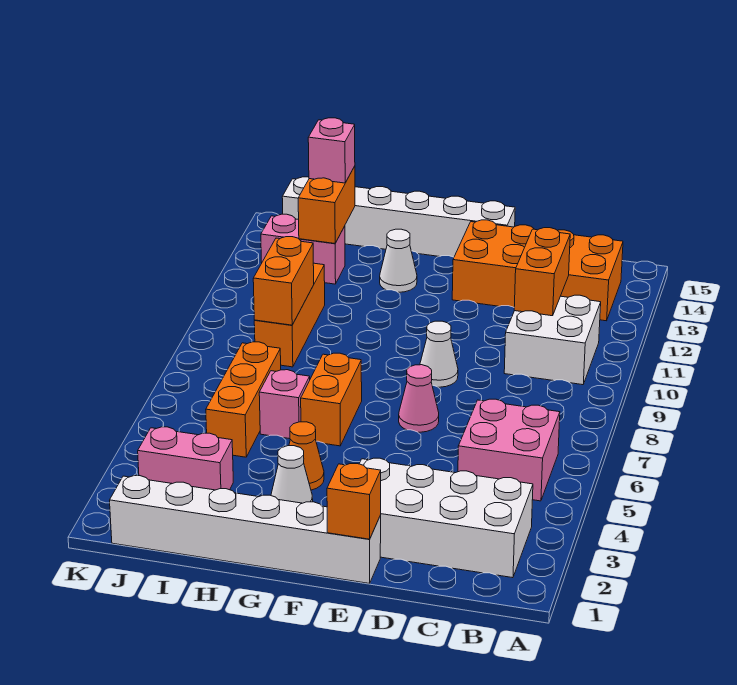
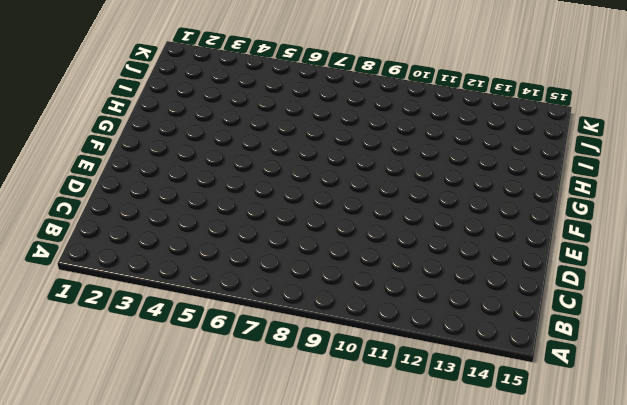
none -> white 2x4 brick [359,458,533,578]
none -> pink 2x2 brick [458,399,560,501]
none -> white 2x2 brick [504,295,601,385]

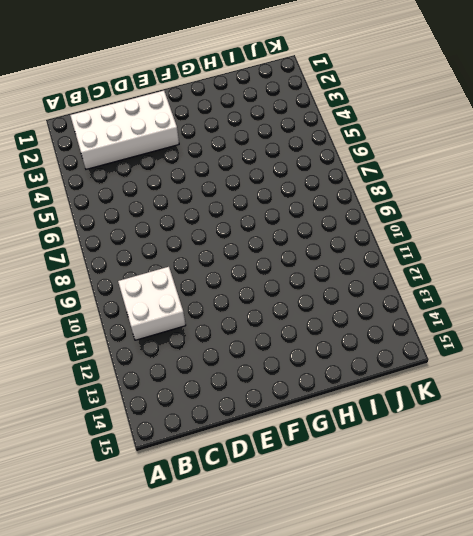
none -> pink 2x2 brick [458,399,560,501]
none -> orange 2x4 brick [452,220,623,321]
none -> white 1x6 brick [110,476,381,584]

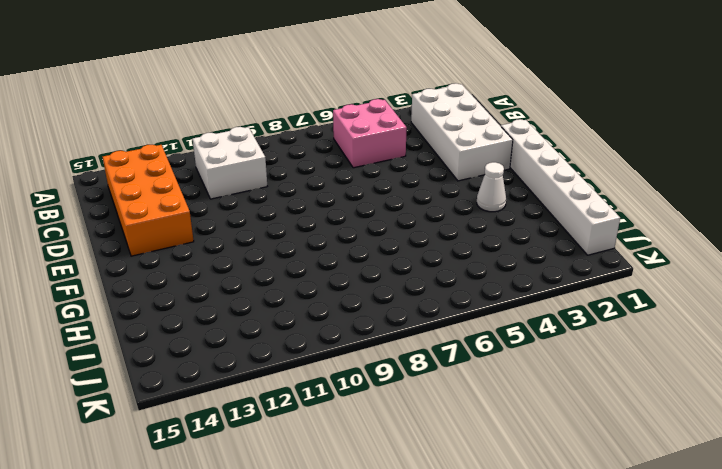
none -> pink 1x1 cone [399,365,439,432]
none -> white 1x1 cone [420,321,458,387]
none -> white 1x6 brick [282,177,515,257]

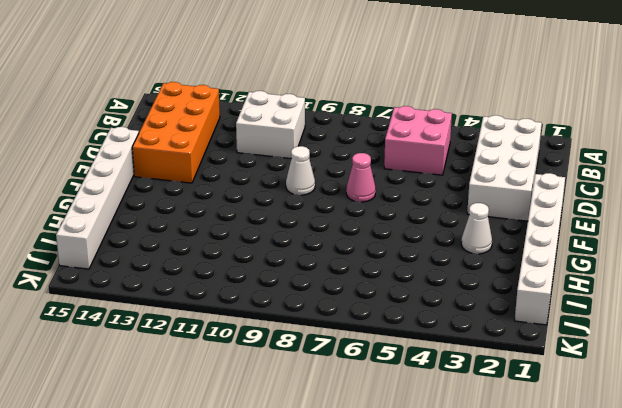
none -> orange 1x1 cone [289,422,324,490]
none -> orange 1x2 brick [301,353,362,446]
none -> white 1x1 cone [380,229,417,292]

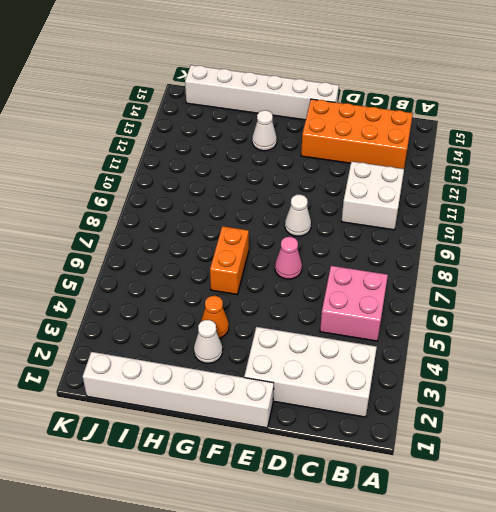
none -> pink 1x1 brick [259,370,310,439]
none -> pink 1x2 brick [138,427,233,490]
none -> orange 1x3 brick [206,342,281,457]

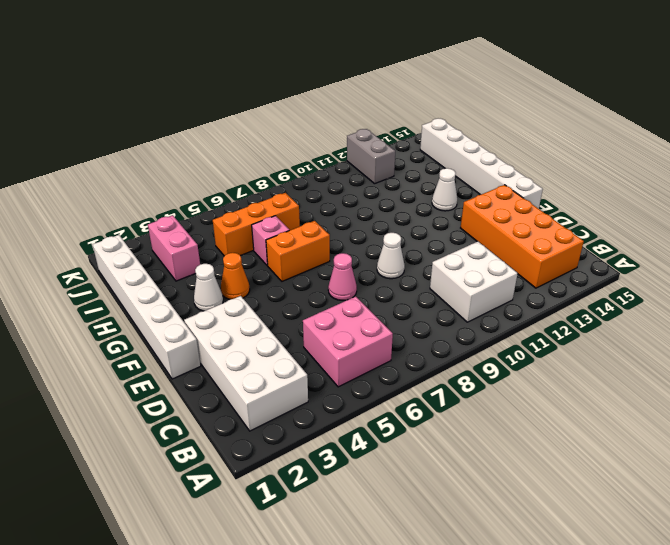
grey 1x2 brick [347,129,395,184] -> none
none -> orange 1x3 brick [254,263,325,367]
none -> pink 1x2 brick [261,214,345,284]
none -> orange 1x2 brick [514,228,570,316]

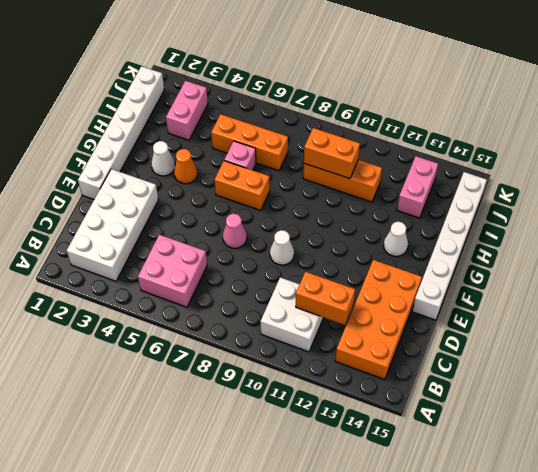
none -> orange 1x1 brick [327,464,381,539]
none -> orange 1x2 brick [298,166,355,243]
none -> pink 1x1 brick [308,118,355,183]

